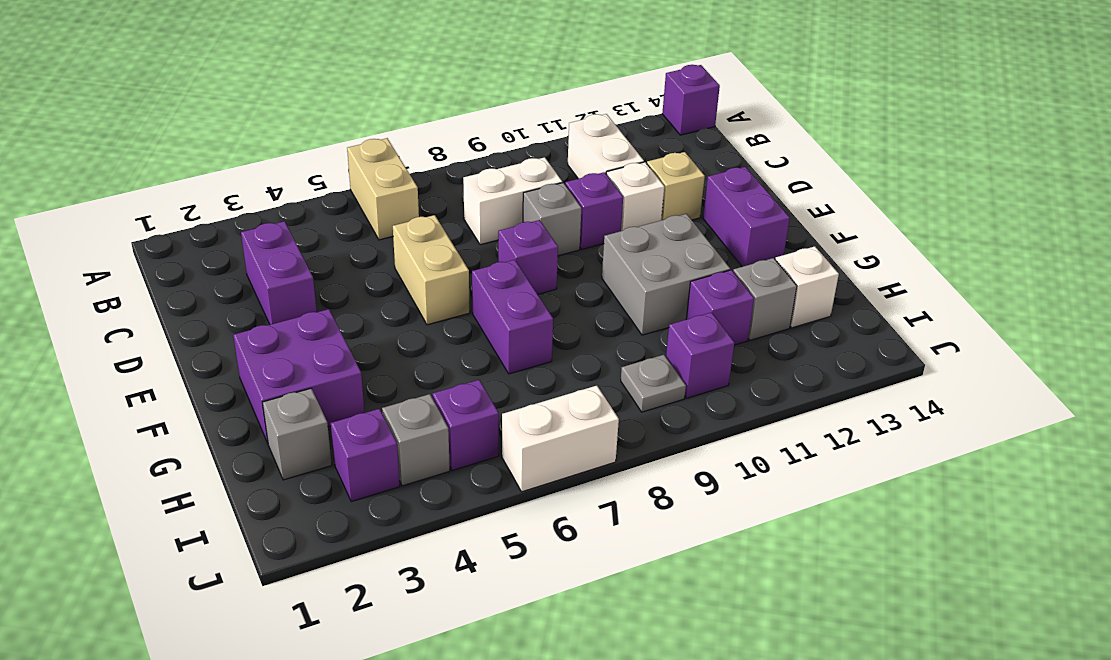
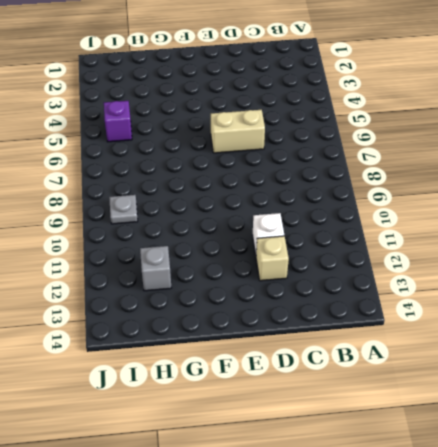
none -> tan 1x2 brick [347,138,419,240]
none -> purple 1x1 brick [662,65,720,135]
none -> white 1x2 brick [568,114,644,179]

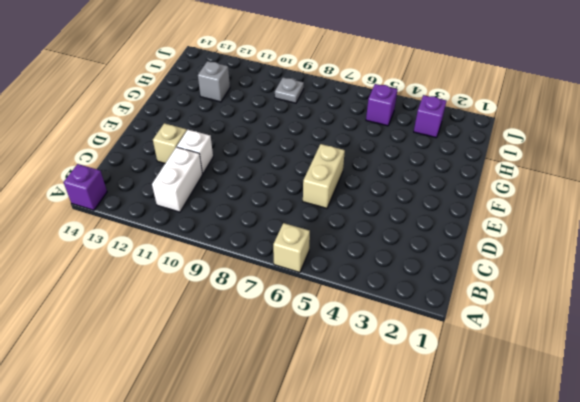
tan 1x1 brick [273,223,310,273] -> tan 1x2 brick [347,138,419,240]
none -> purple 1x2 brick [241,221,317,325]
none -> white 1x2 brick [463,157,562,245]
none -> grey 1x1 brick [523,183,581,256]

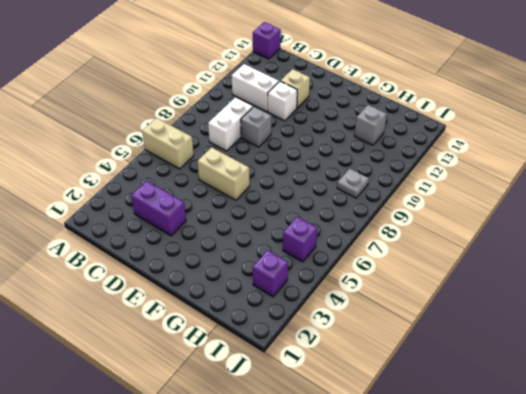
none -> purple 1x1 brick [565,172,623,249]
none -> purple 1x1 brick [498,220,558,294]
none -> purple 1x2 brick [703,167,790,267]

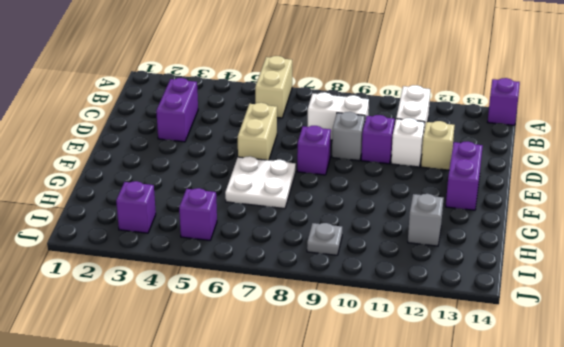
white 2x2 plate [225,156,296,209] -> purple 1x2 brick [472,260,553,374]
none -> purple 2x2 brick [233,309,364,443]
none -> grey 2x2 brick [602,214,730,335]
none -> grey 1x1 brick [262,388,332,480]

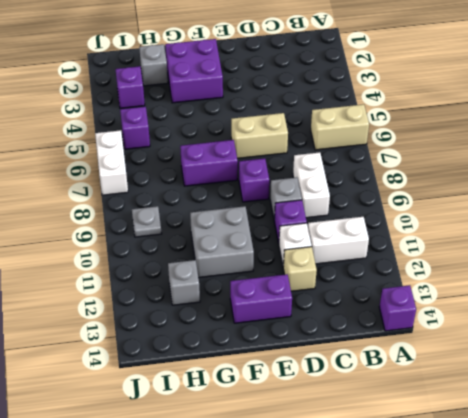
none -> purple 1x2 brick [241,221,317,325]
none -> purple 1x1 brick [686,270,754,345]
none -> white 1x1 brick [775,246,839,328]

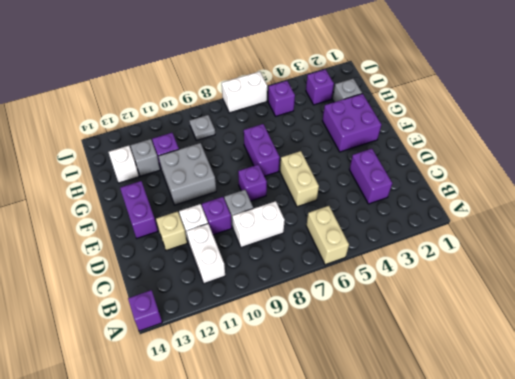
none -> grey 1x1 brick [382,394,450,486]
none -> purple 1x1 brick [666,312,734,398]

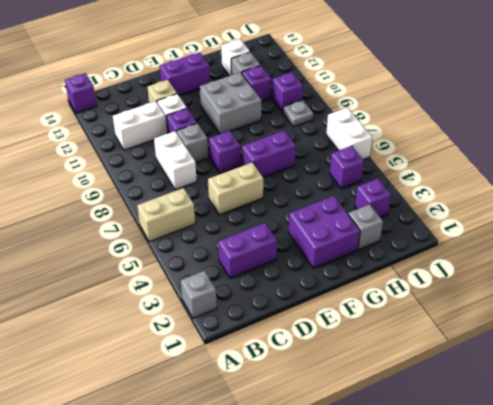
grey 1x1 brick [181,271,217,318] -> grey 1x1 brick moved to [382,394,450,486]

